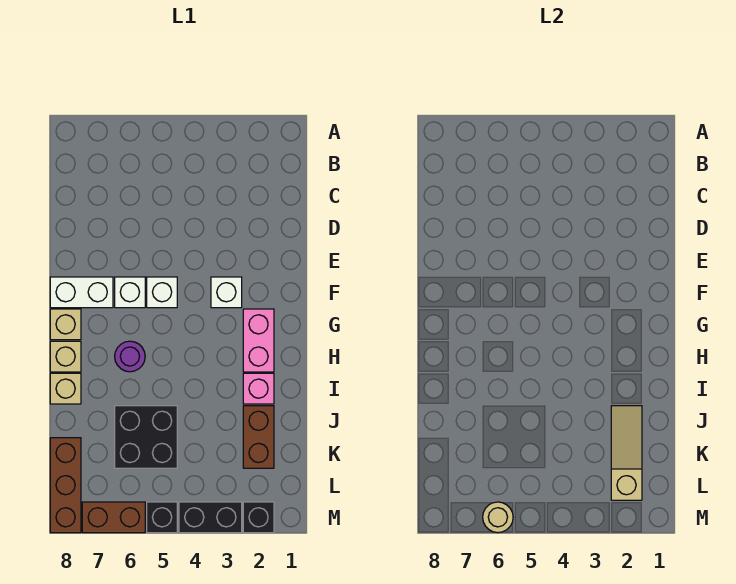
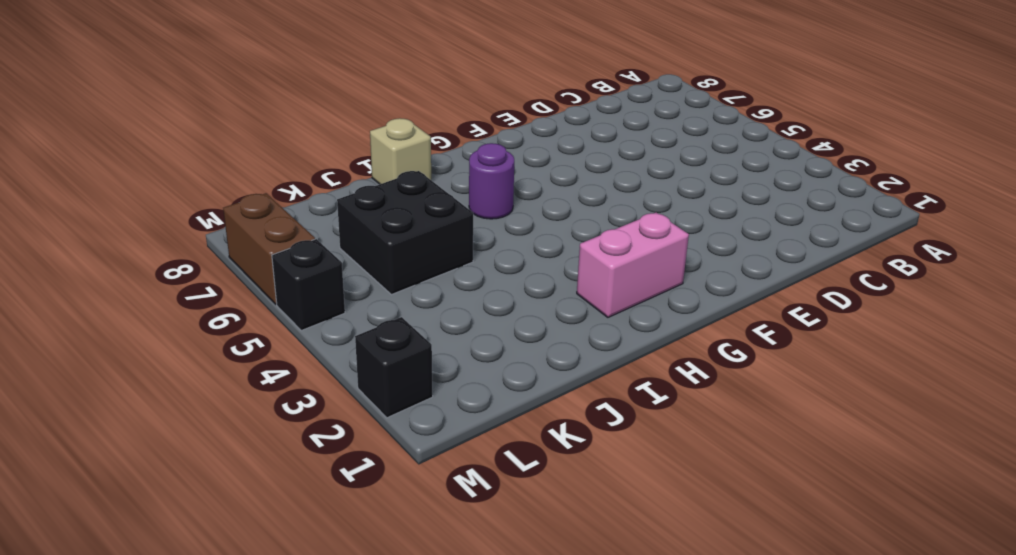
none -> white 1x1 brick [211,277,242,308]
none -> white 1x1 brick [147,277,177,308]
none -> white 1x1 brick [115,277,145,308]

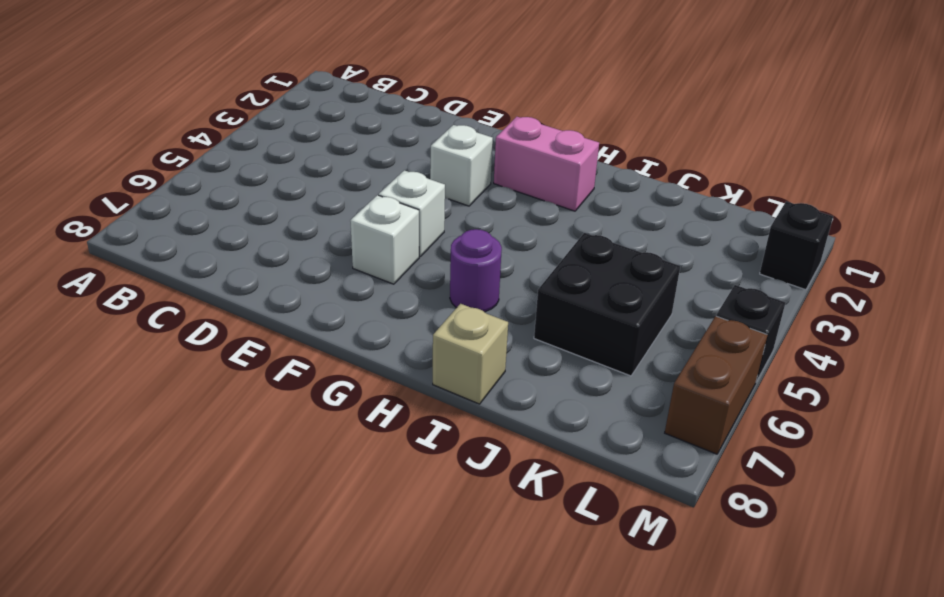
none -> white 1x2 brick [50,277,113,308]
none -> tan 1x1 brick [50,309,81,340]
none -> tan 1x1 brick [50,341,81,372]

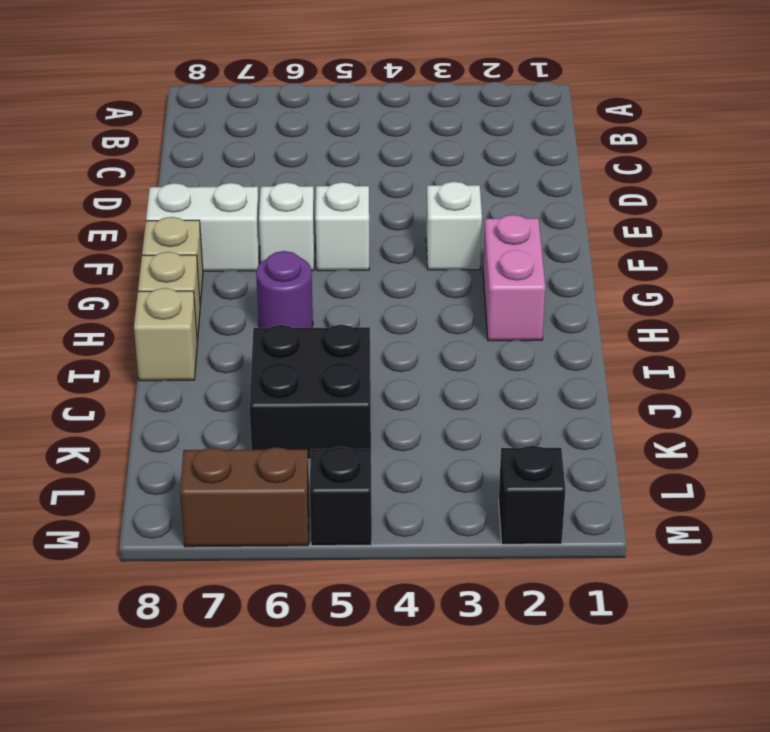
none -> pink 1x1 brick [243,373,274,404]
none -> brown 1x2 brick [243,406,274,468]
none -> brown 1x3 brick [50,438,81,533]

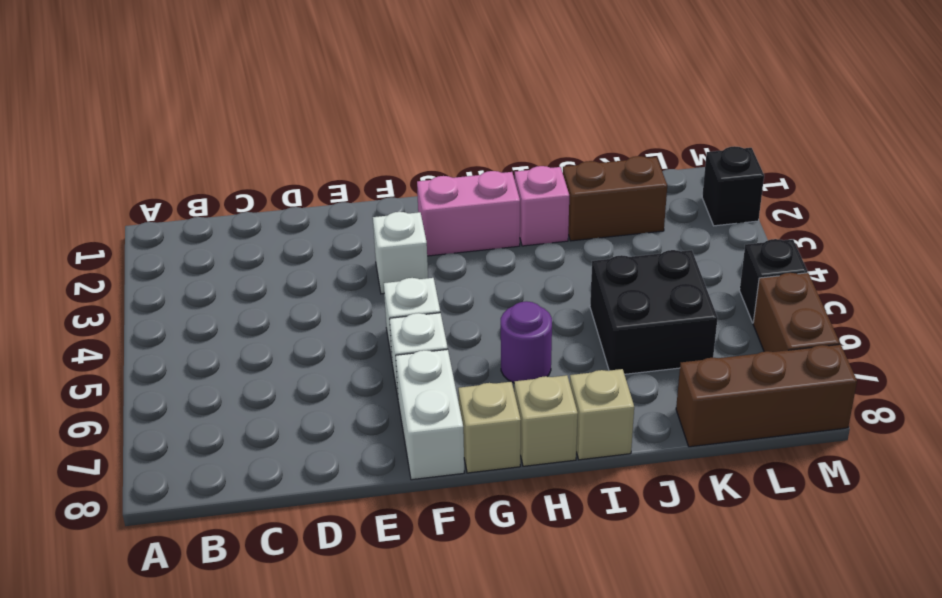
none -> black 1x2 brick [179,502,242,533]
none -> tan 1x3 slope [611,406,642,500]
none -> tan 1x1 round brick [483,502,513,533]

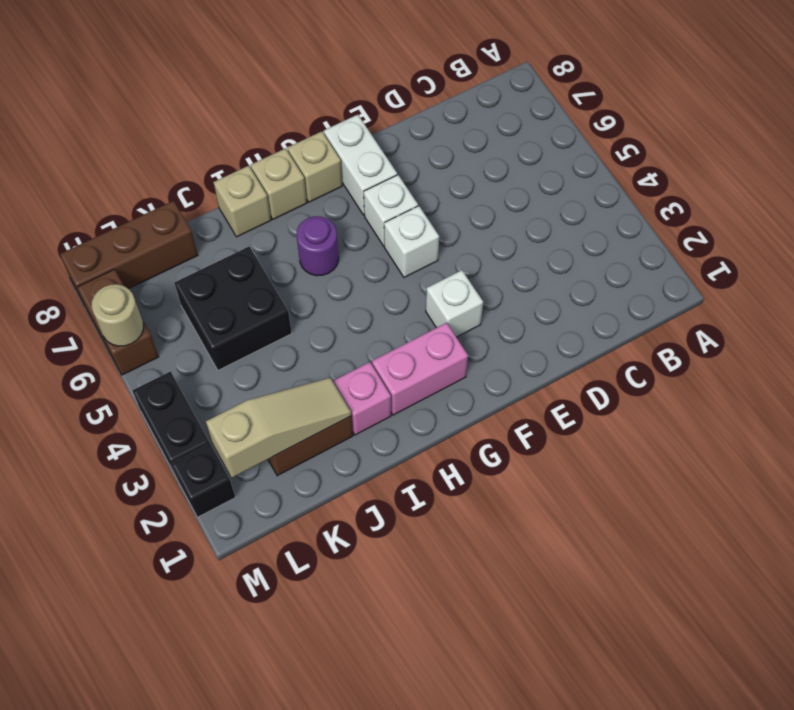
none -> black 1x1 brick [147,502,177,533]

